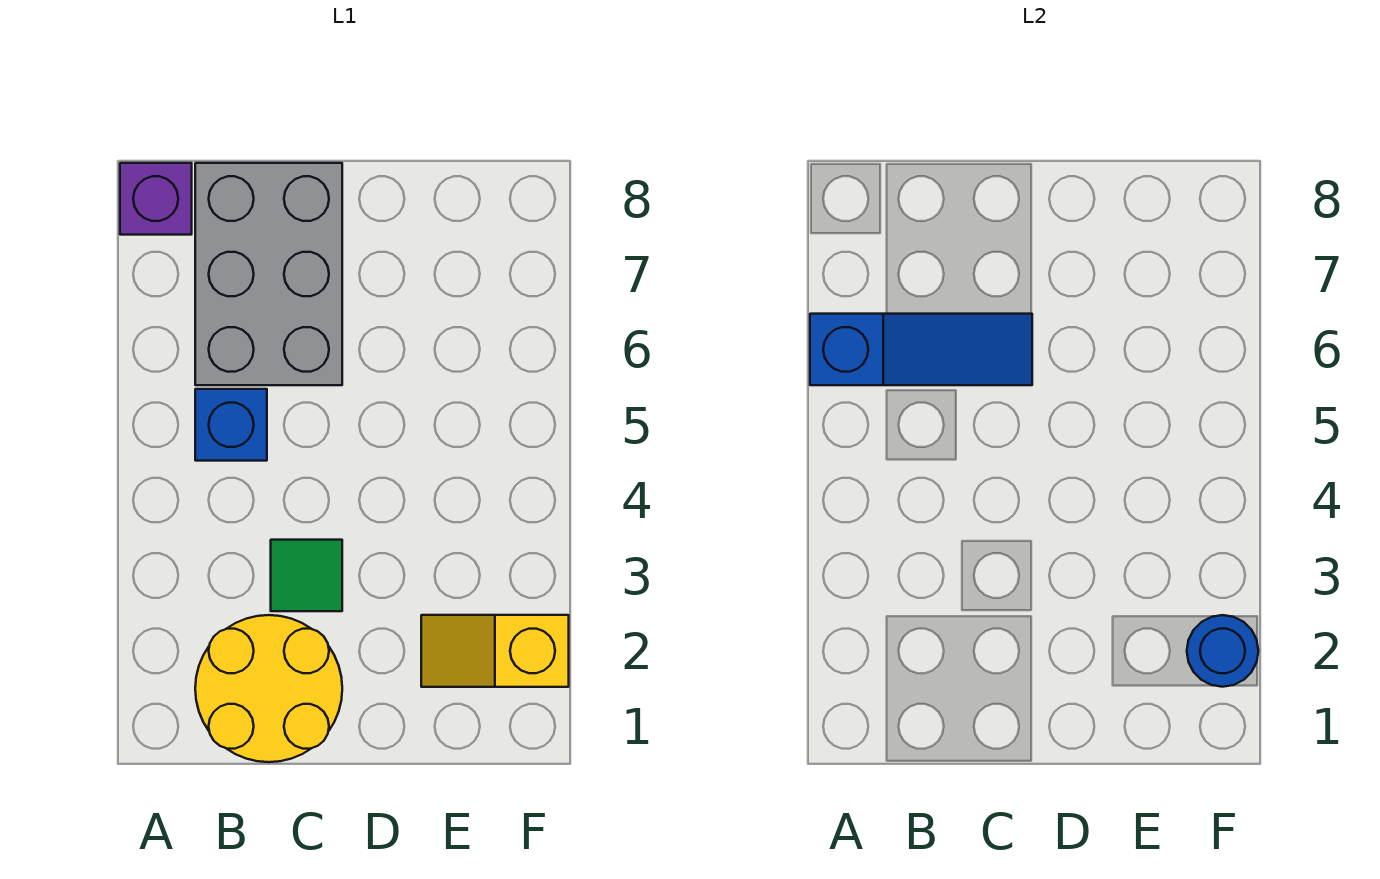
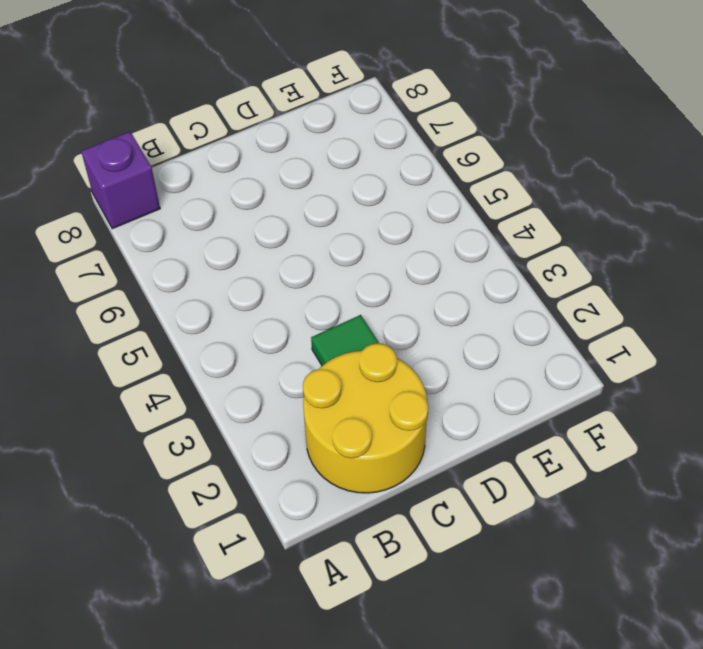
none -> blue 1x1 brick [195,389,267,461]
none -> grey 2x3 brick [195,163,342,385]

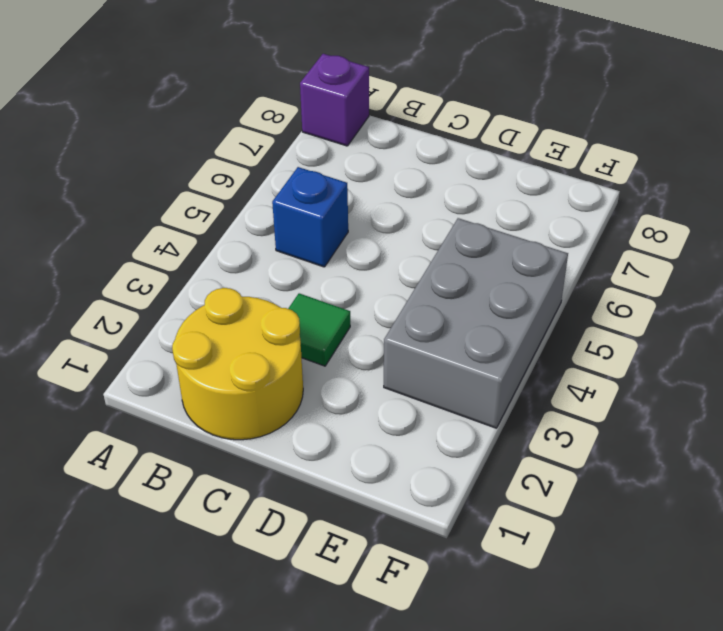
grey 2x3 brick [384,218,568,428] -> grey 2x3 brick moved to [195,163,342,385]
none -> yellow 1x2 slope [421,615,569,687]
none -> blue 1x3 slope [810,314,1032,385]

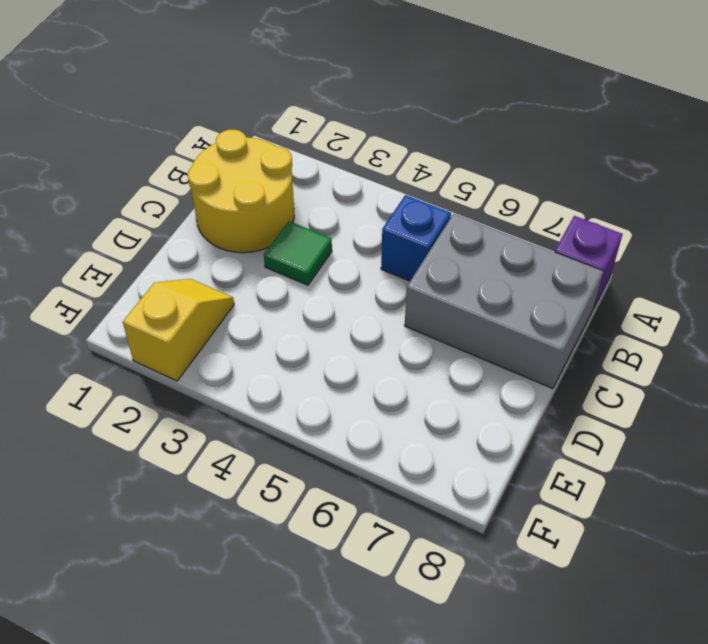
none -> blue 1x3 slope [810,314,1032,385]
none -> blue 1x1 round brick [1187,615,1258,687]

